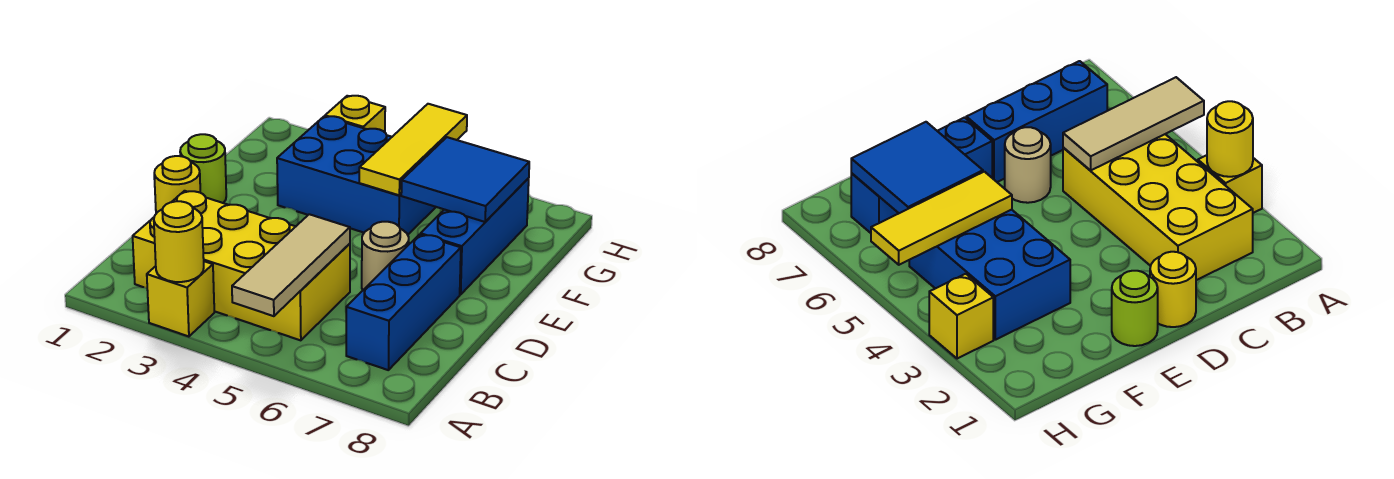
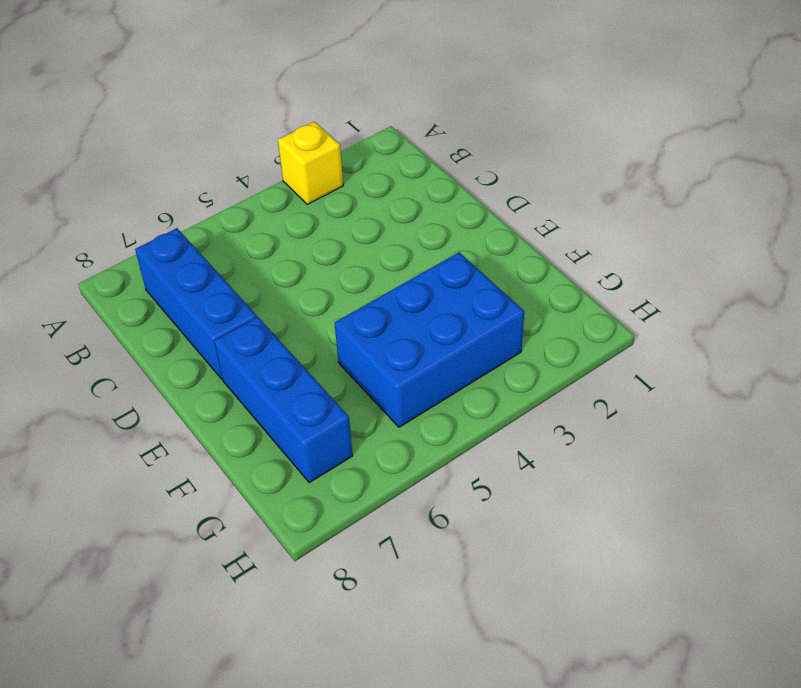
none -> yellow 2x4 brick [133,191,350,340]
none -> yellow 1x1 round brick [154,156,200,213]
none -> tan 1x1 round brick [362,222,409,290]

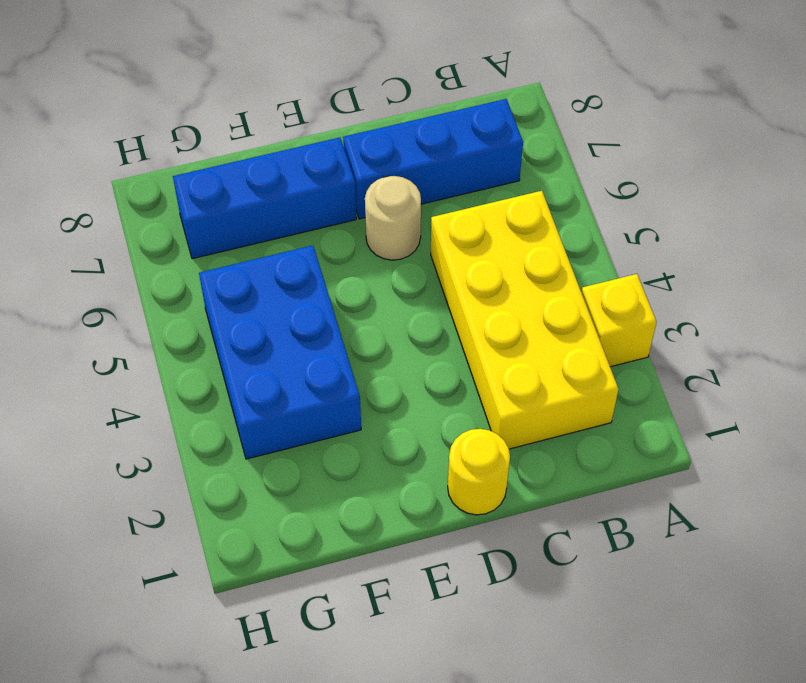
none -> lime 1x1 round brick [180,134,226,203]
none -> yellow 1x1 brick [325,96,385,132]
none -> yellow 1x1 round brick [154,201,204,282]

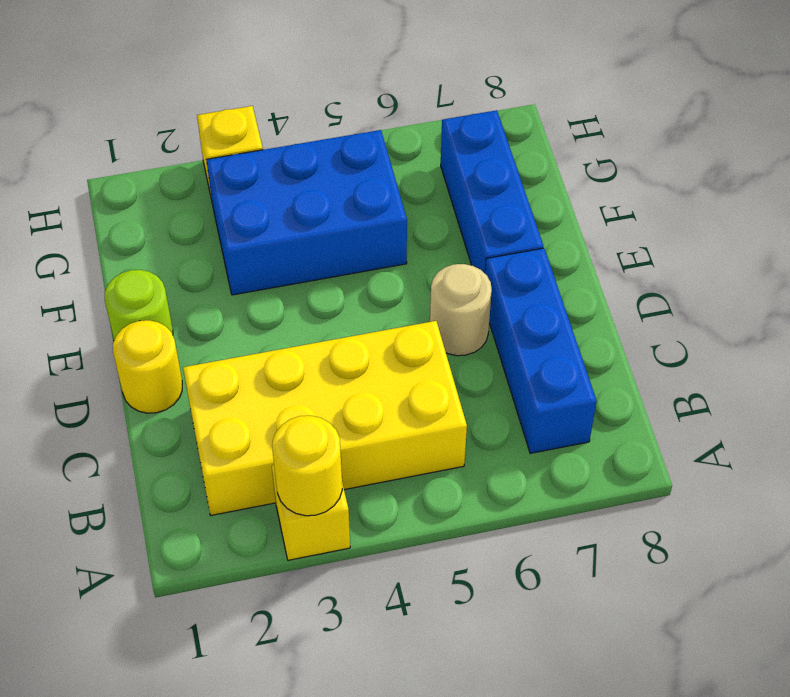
none -> tan 1x3 tile [232,214,350,316]
none -> yellow 1x3 tile [359,104,467,195]
none -> blue 2x2 tile [401,137,529,222]

